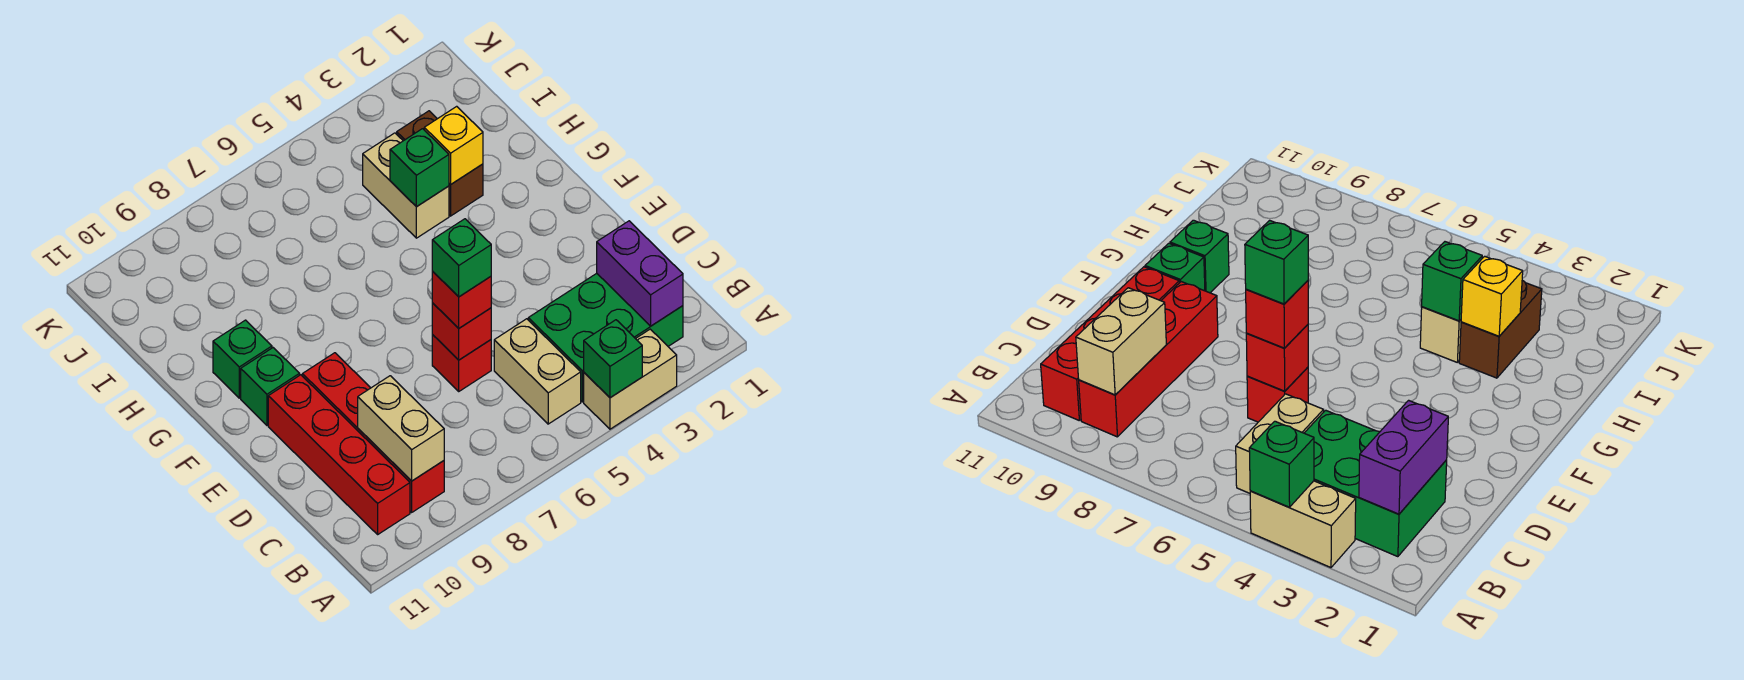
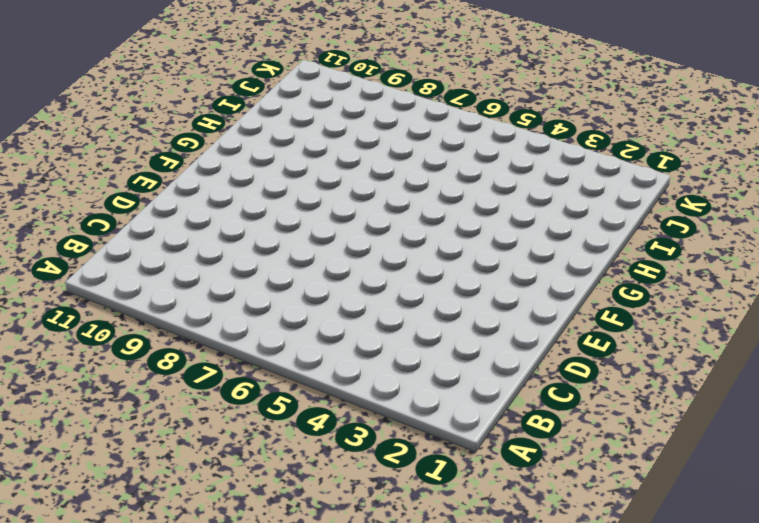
none -> tan 1x2 brick [584,329,677,429]
none -> green 2x3 brick [528,273,683,402]
none -> tan 1x2 brick [494,319,581,424]

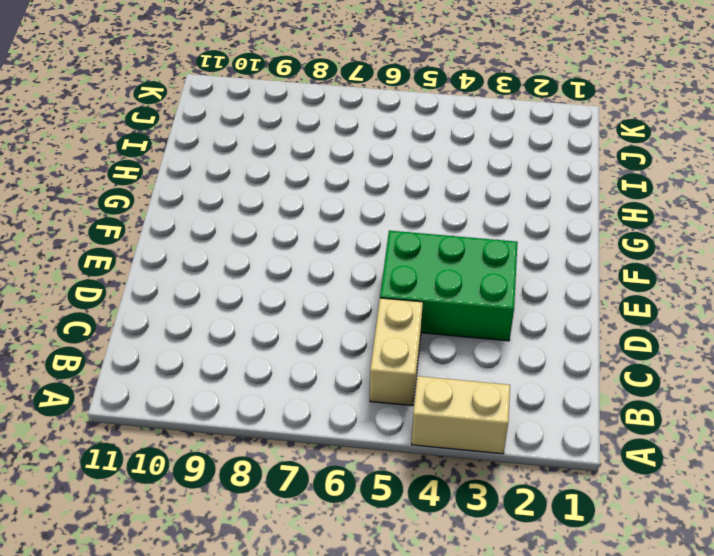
green 2x3 brick [380,231,518,341] -> green 2x3 brick moved to [528,273,683,402]
none -> red 1x4 brick [302,353,444,512]
none -> red 1x4 brick [268,375,410,534]
none -> red 1x1 brick [432,335,491,391]

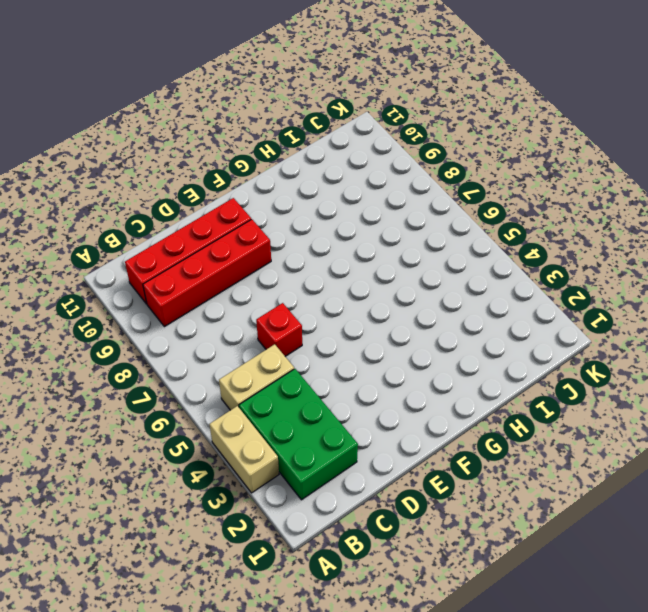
none -> green 1x1 brick [241,348,300,425]
none -> green 1x1 brick [213,320,272,398]
none -> brown 1x2 brick [397,111,483,216]

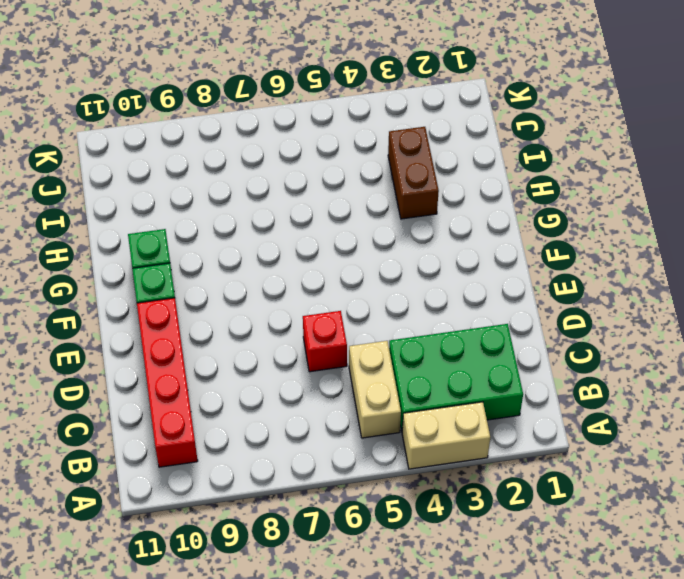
none -> red 1x4 brick [302,353,444,512]
none -> tan 1x2 brick [363,133,449,238]
none -> green 1x1 brick [584,320,642,398]

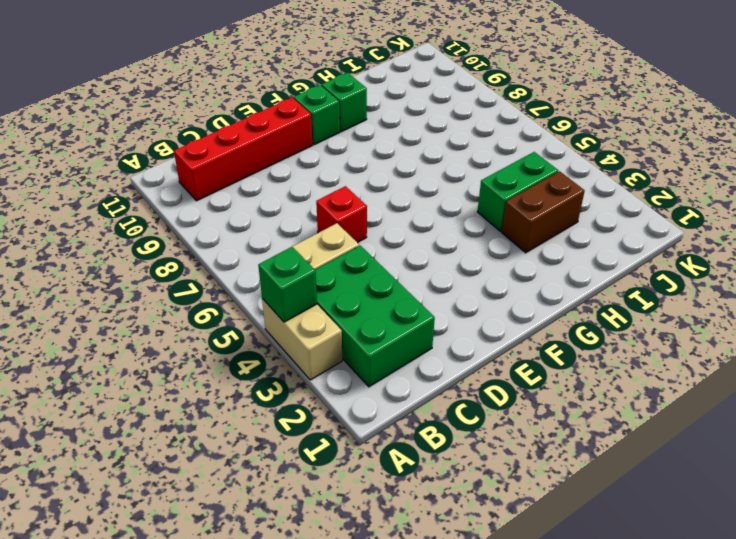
green 1x2 brick [477,152,558,231] -> tan 1x2 brick [363,133,449,238]
none -> red 1x4 brick [302,353,444,512]
none -> purple 1x2 brick [597,221,683,326]
none -> tan 1x2 brick [358,376,444,481]

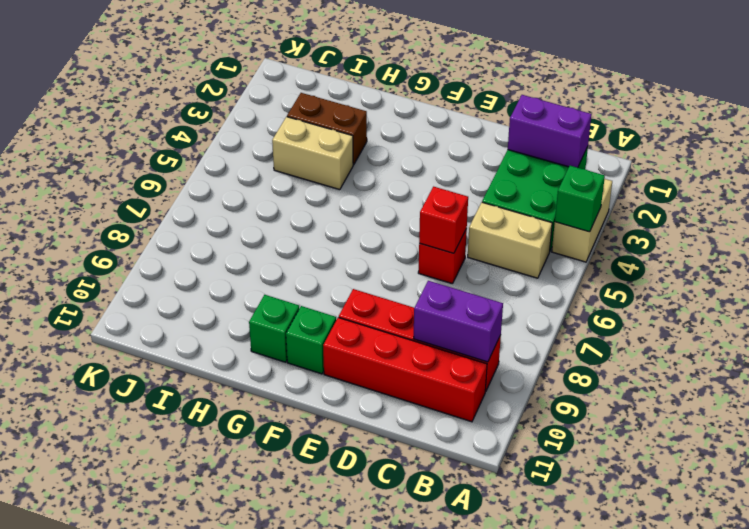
purple 1x2 brick [413,281,503,362] -> tan 1x2 brick [358,376,444,481]
none -> yellow 1x1 brick [424,106,483,185]
none -> green 1x1 brick [390,129,449,207]
none -> red 1x1 brick [432,272,491,328]

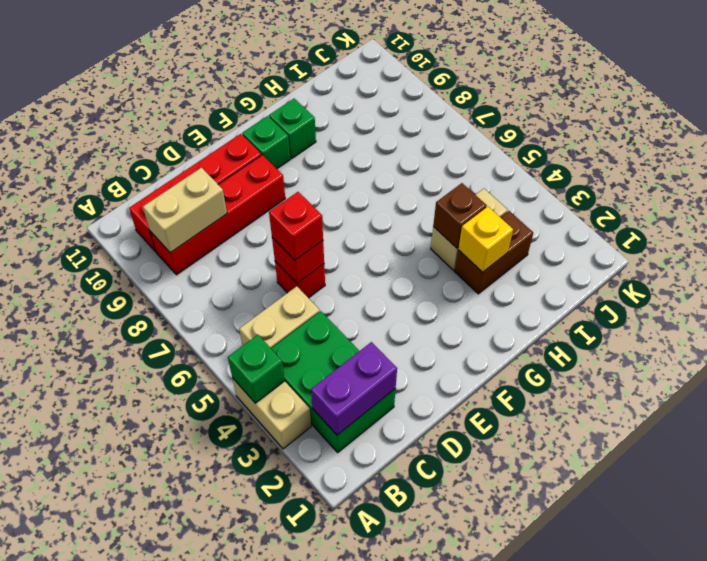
brown 1x1 brick [433,183,487,248] -> green 1x1 brick [390,129,449,207]
none -> green 1x1 brick [432,219,491,297]

